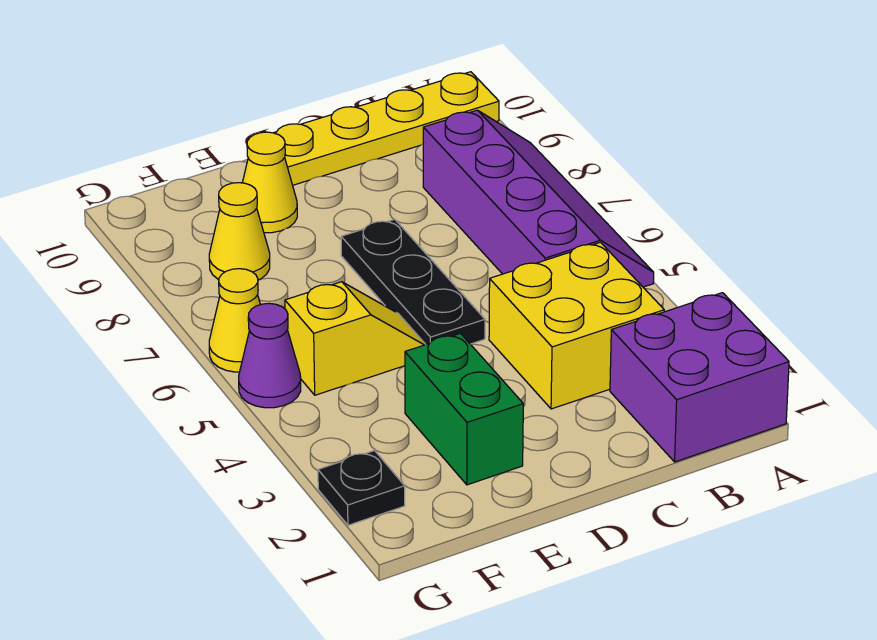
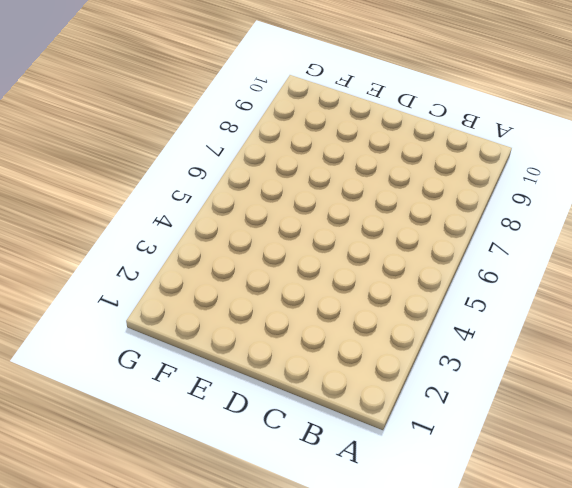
none -> purple 2x2 brick [610,293,789,462]
none -> purple 2x4 slope [423,110,654,287]
none -> yellow 1x4 plate [274,72,499,185]

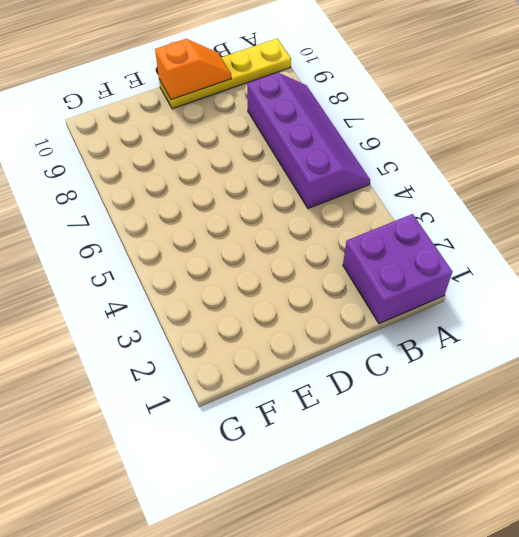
orange 1x2 slope [155,39,231,100] -> none
none -> yellow 2x2 brick [489,242,664,409]
none -> black 1x3 plate [341,219,485,344]
none -> green 1x2 brick [405,333,523,485]

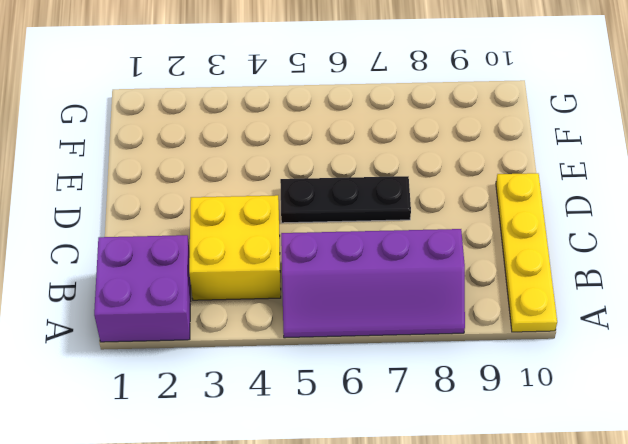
none -> green 1x2 brick [405,333,523,485]
none -> yellow 1x2 slope [285,282,426,395]
none -> yellow 1x1 cone [242,132,297,233]

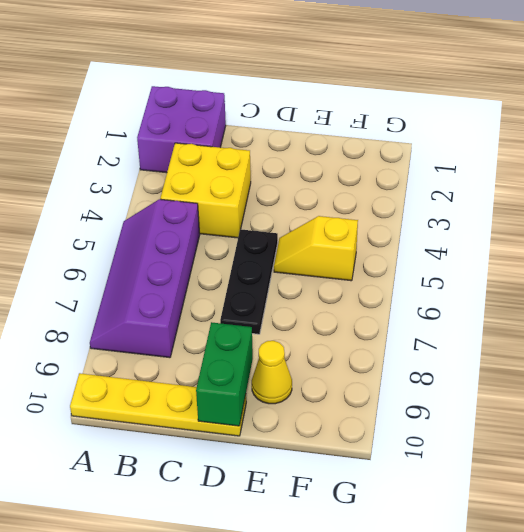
green 1x2 brick [196,322,253,426] -> green 1x2 brick moved to [405,333,523,485]
none -> yellow 1x1 cone [209,183,270,280]
none -> black 1x1 plate [318,451,405,525]
none -> purple 1x1 cone [239,303,301,408]

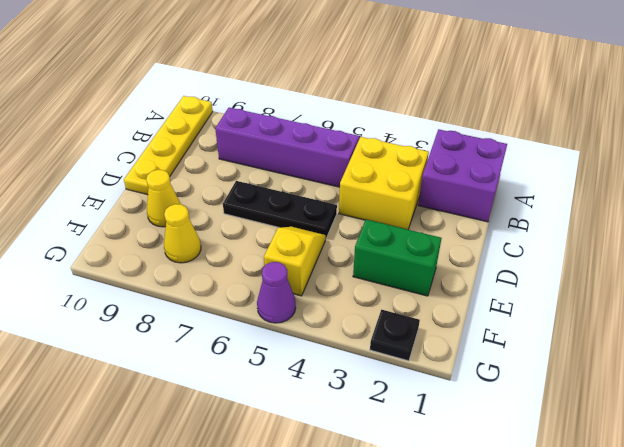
none -> yellow 1x1 cone [209,269,260,372]

